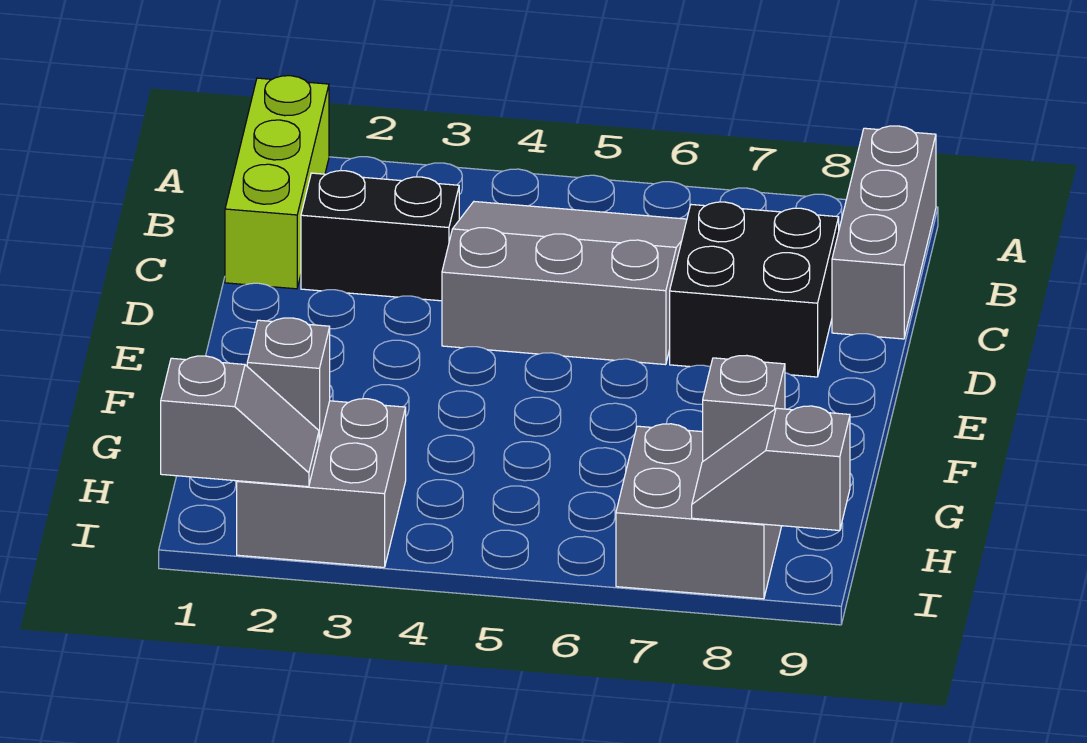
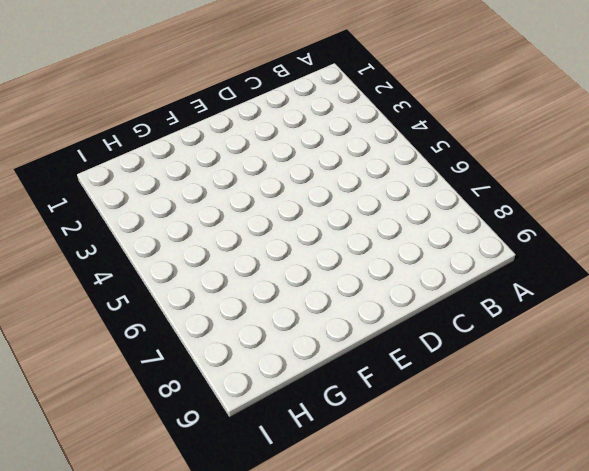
none -> lime 1x3 brick [225,76,329,289]
none -> grey 1x3 brick [832,126,936,339]

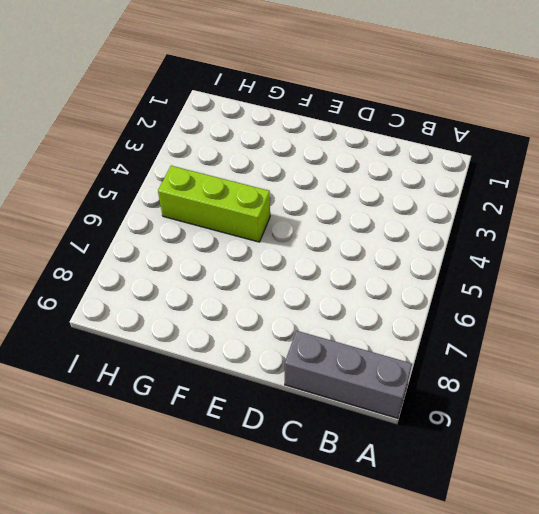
lime 1x3 brick [158,166,270,242] -> lime 1x3 brick moved to [225,76,329,289]
none -> grey 3x3 slope [442,202,687,365]
none -> black 1x2 brick [301,171,459,301]

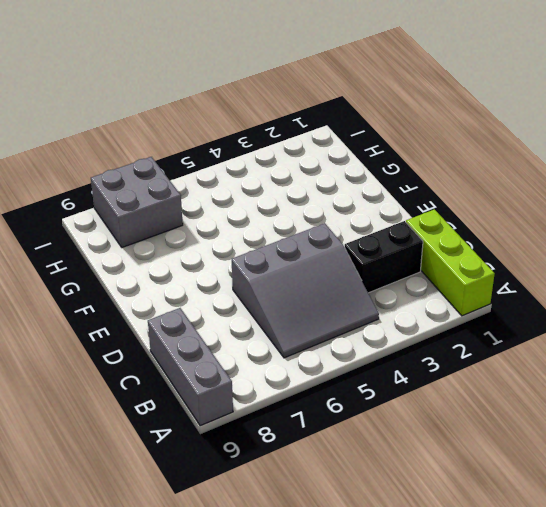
none -> black 2x2 brick [670,202,839,377]
none -> grey 2x2 brick [237,399,406,567]

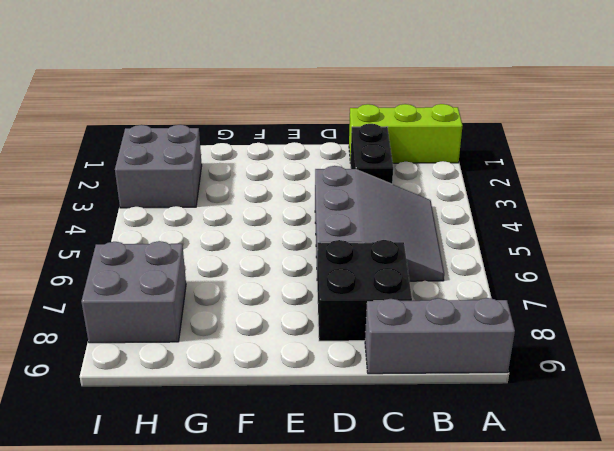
none -> grey 1x1 brick [247,318,330,442]
none -> grey 1x1 brick [703,355,785,461]

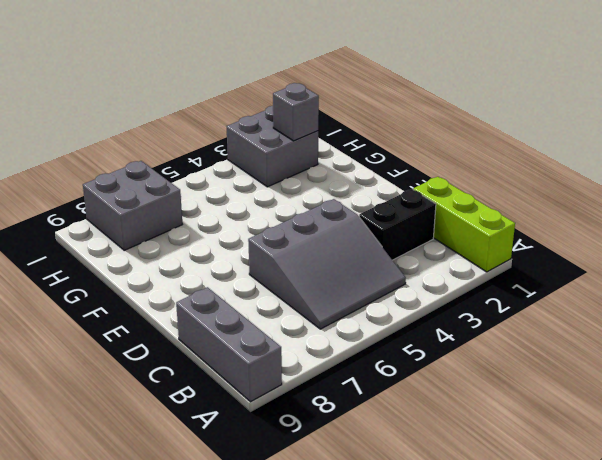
none -> black 2x2 brick [670,202,839,377]
none -> grey 1x1 brick [703,355,785,461]

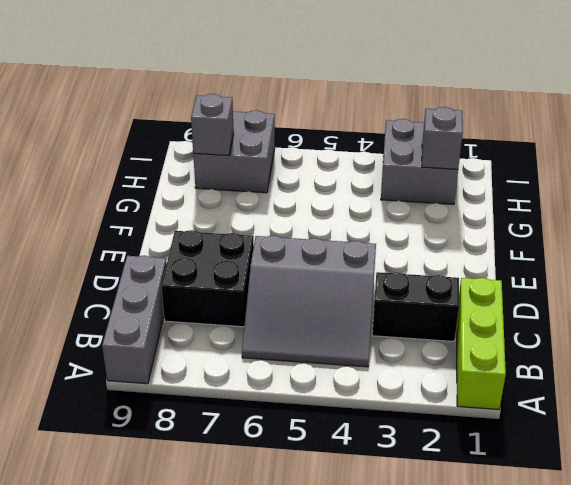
none -> grey 1x2 slope [161,356,319,487]
none -> grey 1x2 slope [692,406,850,531]

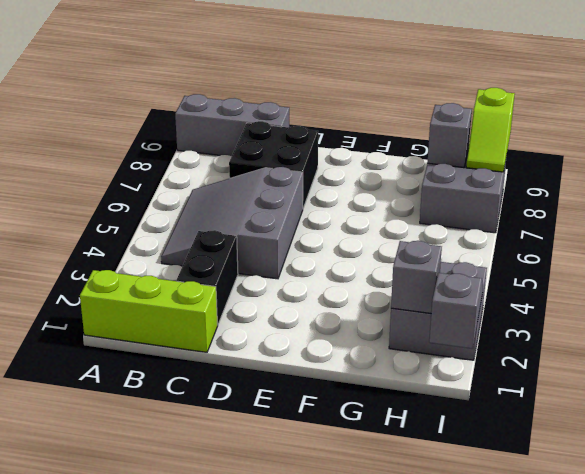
lime 1x2 slope [466,88,515,172] -> grey 1x2 slope [692,406,850,531]

